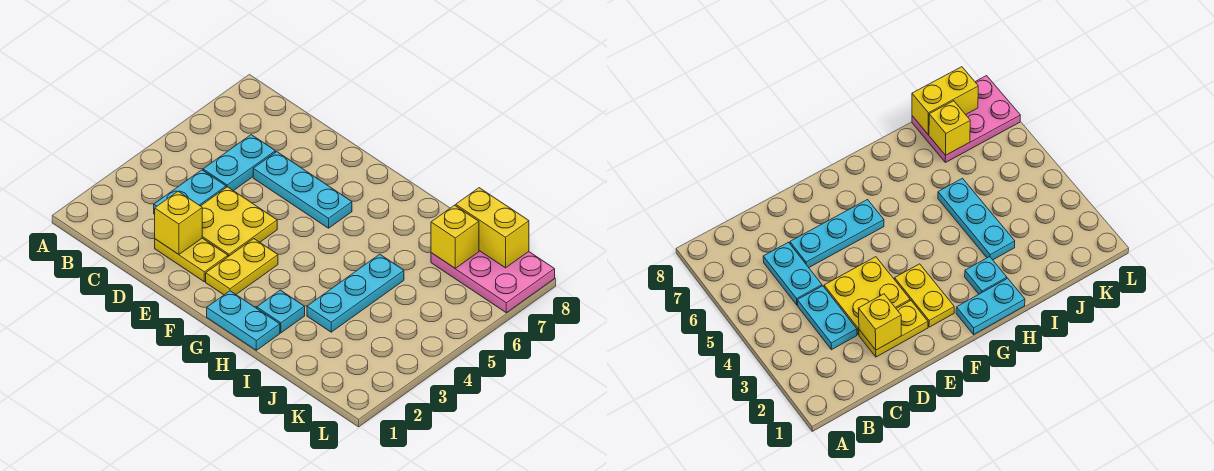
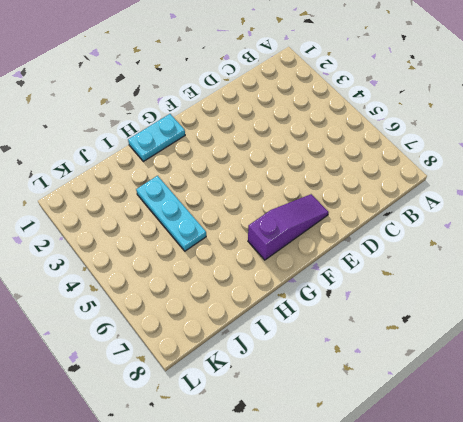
purple 1x3 slope [248,194,329,260] -> none
none -> cyan 1x2 plate [154,170,226,215]
none -> cyan 1x2 plate [203,135,275,191]
none -> yellow 1x2 plate [155,238,228,282]

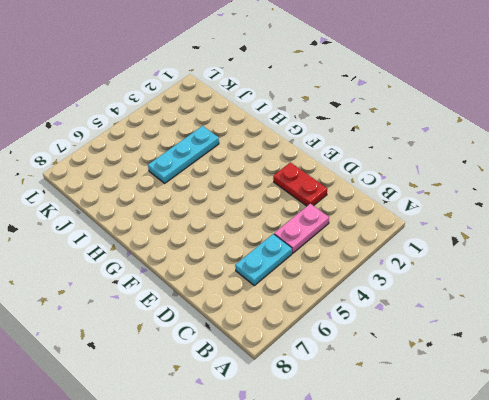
pink 1x2 plate [274,204,329,253] -> cyan 1x2 plate [154,170,226,215]
red 1x2 plate [273,162,327,206] -> yellow 1x2 plate [155,238,228,282]
none -> yellow 2x2 plate [201,187,277,257]
none -> cyan 1x3 plate [253,152,352,228]
none -> yellow 1x2 plate [206,239,278,295]

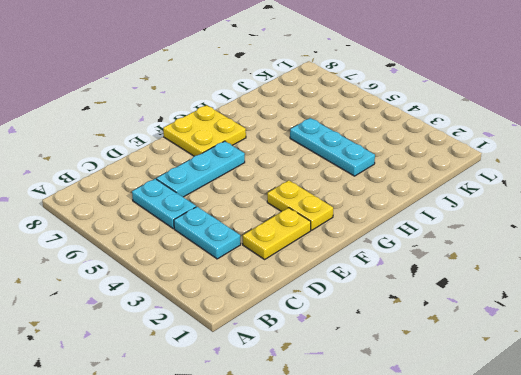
yellow 2x2 plate [163,105,246,156] -> yellow 2x2 plate moved to [201,187,277,257]
none -> cyan 1x2 plate [207,291,280,350]
none -> cyan 1x1 plate [257,290,305,333]
none -> pink 2x3 plate [431,251,555,313]

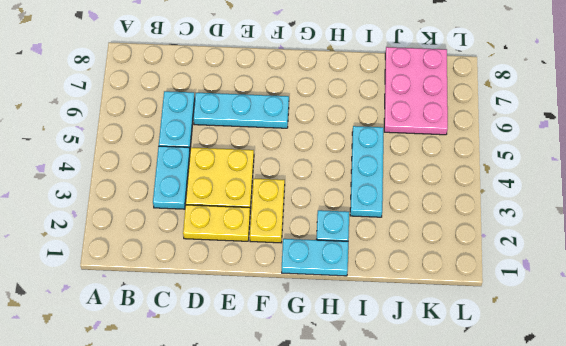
pink 2x3 plate [384,47,448,135] -> pink 2x3 plate turned to [431,251,555,313]
none -> yellow 1x1 brick [155,191,202,254]
none -> yellow 1x1 brick [431,205,479,268]
none -> yellow 1x2 brick [456,188,529,268]

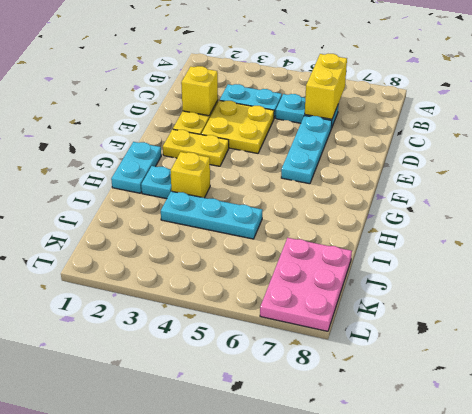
yellow 1x2 brick [305,54,347,119] -> yellow 1x2 brick moved to [456,188,529,268]
yellow 1x1 brick [170,152,210,198] -> yellow 1x1 brick moved to [431,205,479,268]

